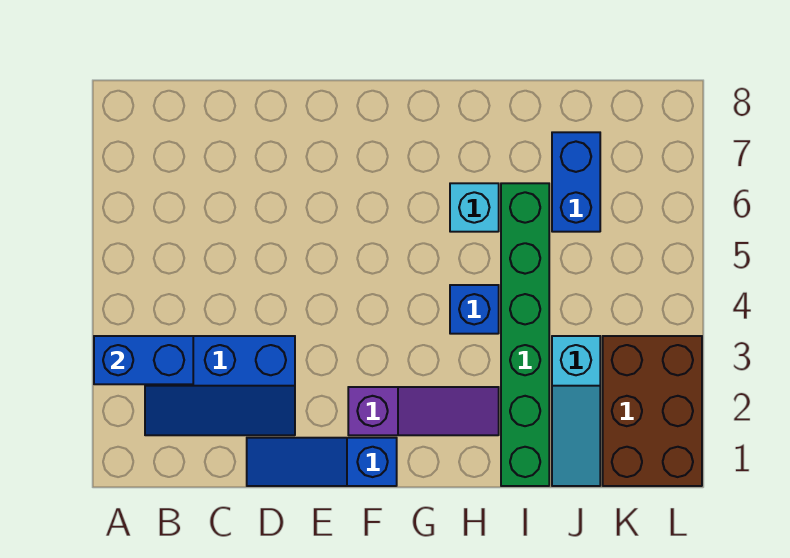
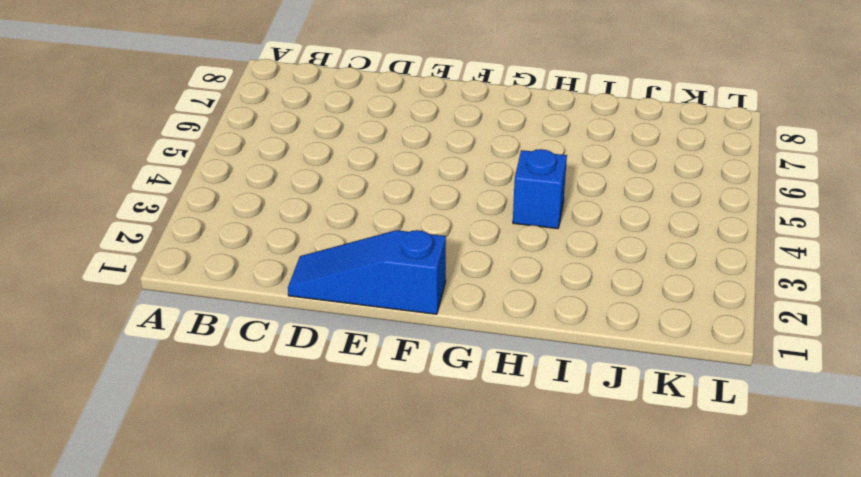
none -> blue 2x3 slope [145,336,295,435]
none -> purple 1x3 slope [348,387,499,435]

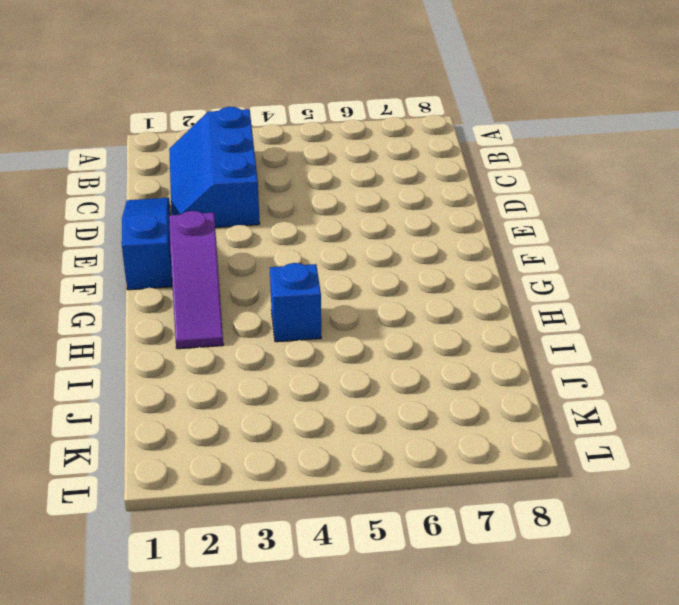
none -> cyan 1x1 brick [450,183,499,232]
none -> green 1x6 brick [501,183,549,486]

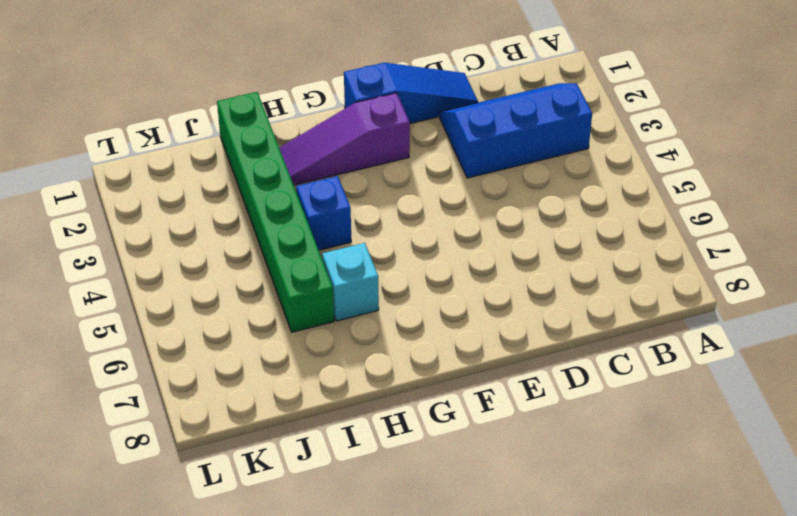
none -> cyan 1x3 slope [552,336,600,486]
none -> blue 1x2 brick [552,132,600,232]

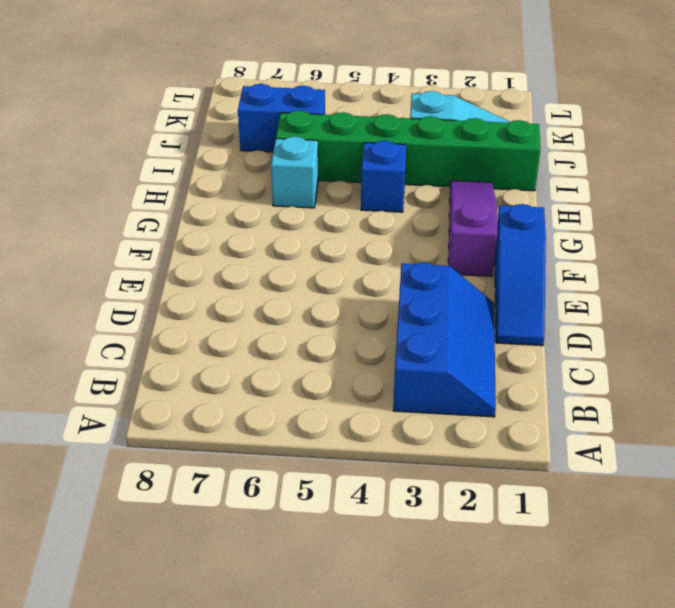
none -> brown 2x3 brick [603,336,702,486]
none -> blue 1x2 brick [94,336,193,384]

